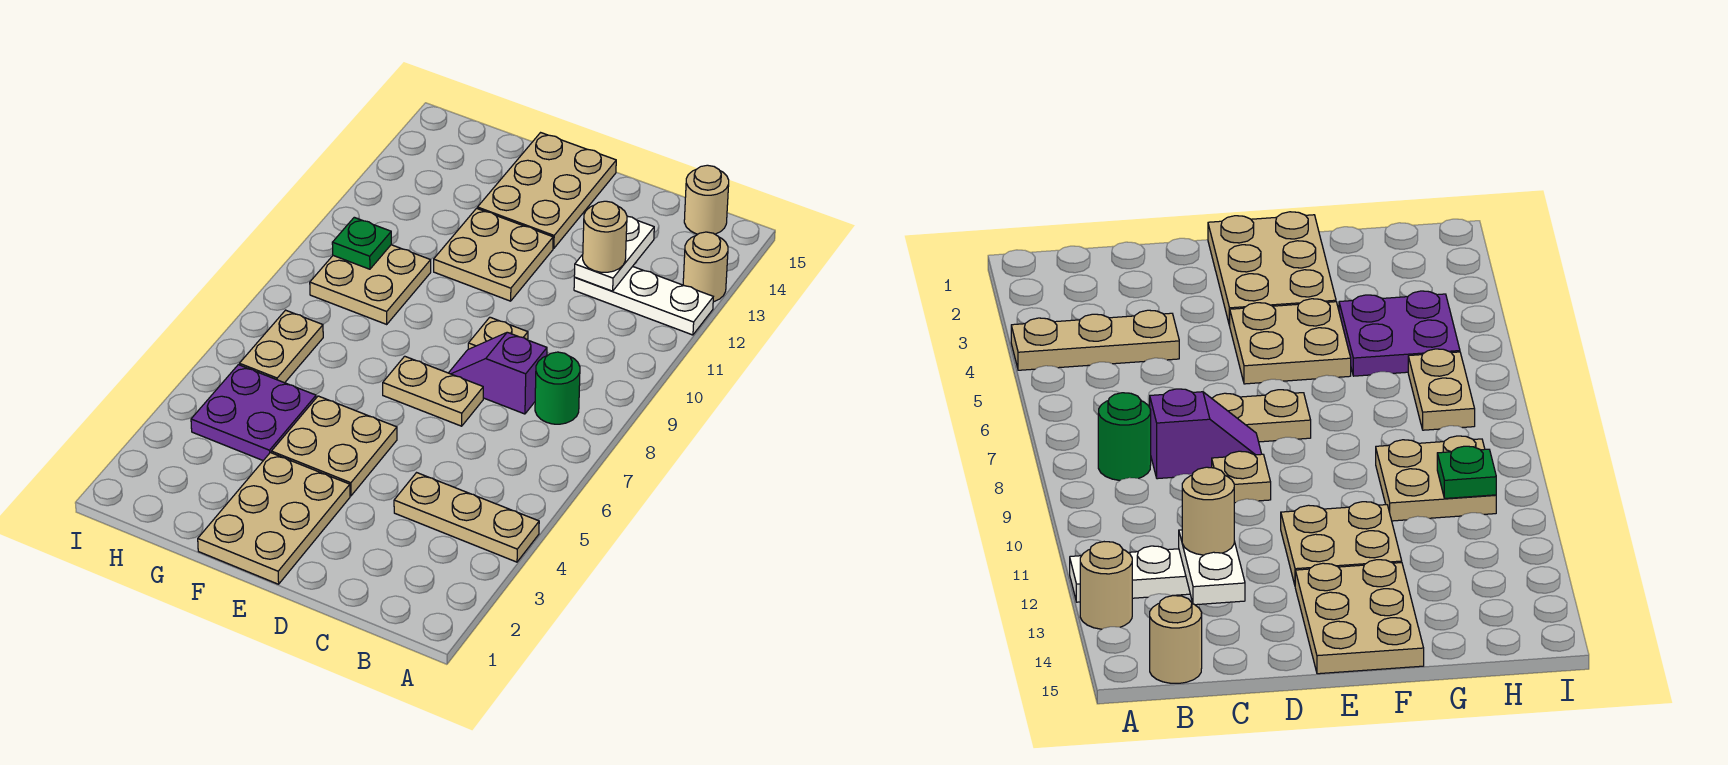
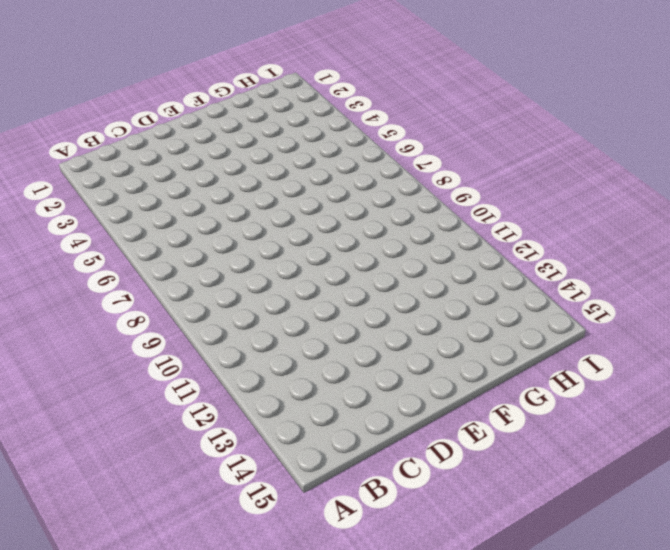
none -> tan 1x3 plate [394,473,539,562]
none -> white 1x3 plate [574,266,713,335]
none -> tan 1x1 round brick [683,232,728,302]

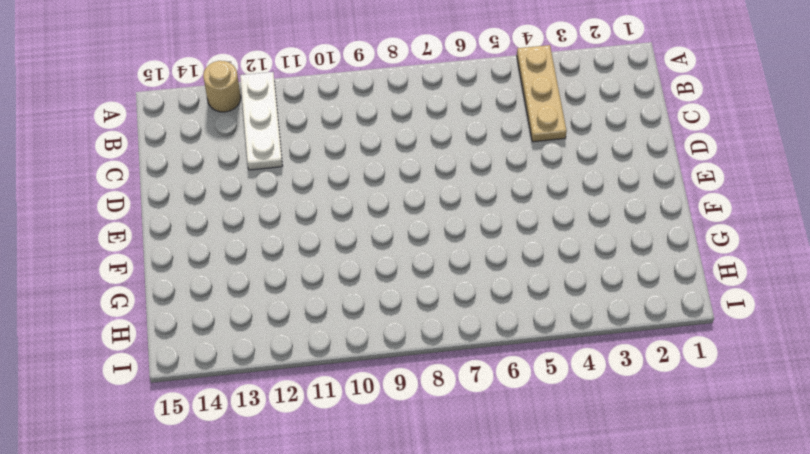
none -> green 1x1 round brick [535,352,580,424]
none -> tan 1x1 round brick [684,165,729,234]
none -> purple 1x2 slope [449,332,547,414]

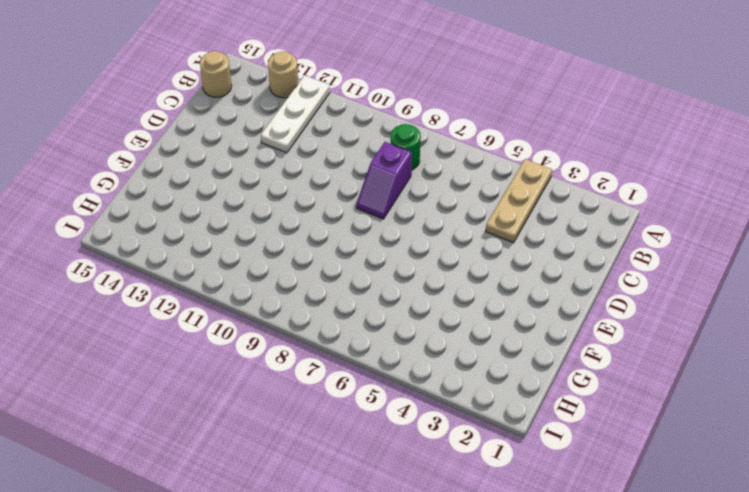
none -> tan 1x2 plate [383,356,483,426]
none -> tan 1x1 plate [468,317,528,349]
none -> tan 2x3 plate [198,453,350,584]

